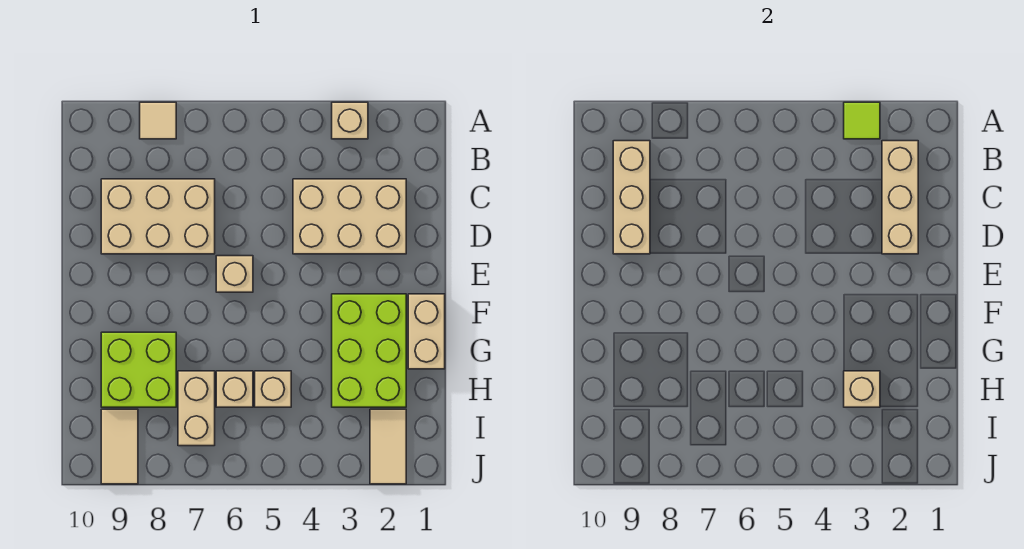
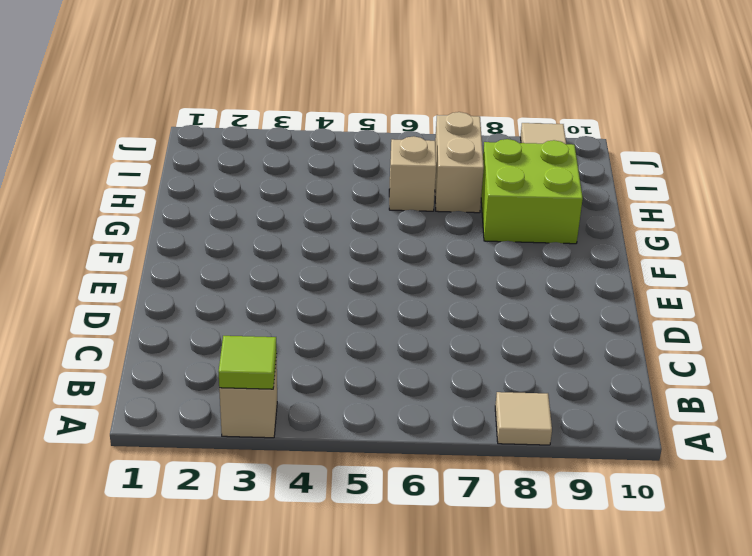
none -> tan 2x3 brick [293,179,406,254]
none -> tan 2x3 brick [101,179,215,254]
none -> tan 1x1 brick [216,256,253,292]

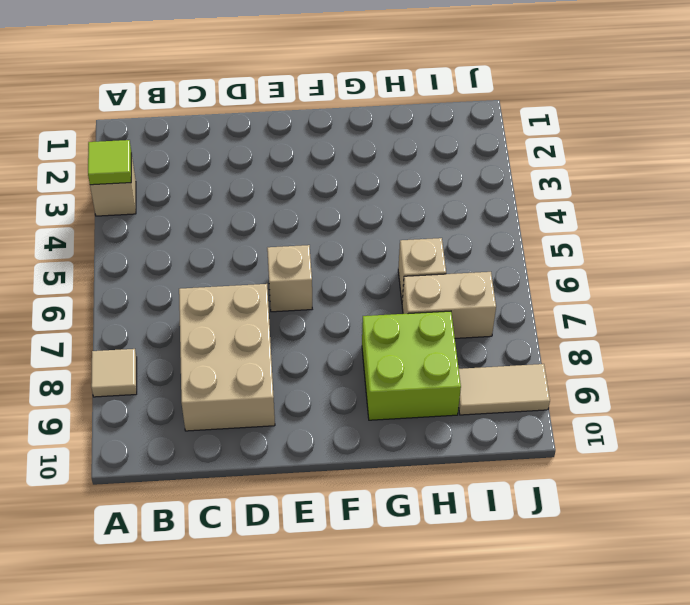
none -> tan 2x3 brick [293,179,406,254]
none -> tan 1x2 brick [408,294,445,369]
none -> lime 2x3 brick [332,294,406,407]

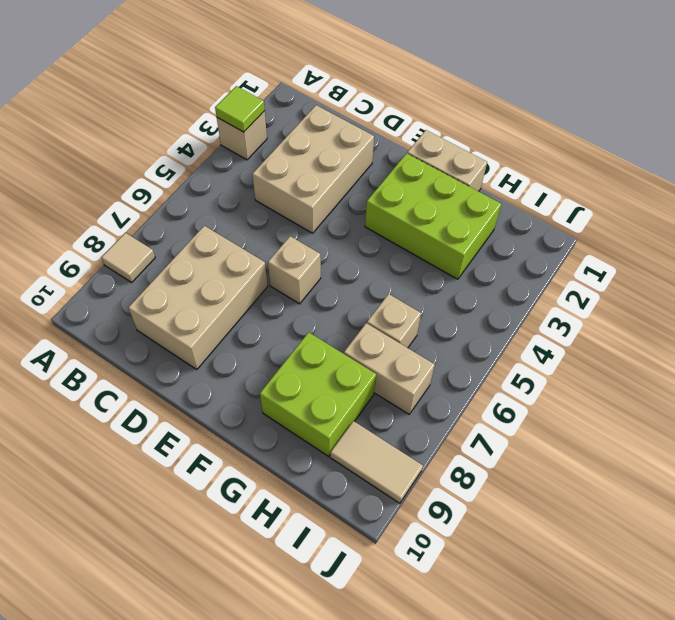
none -> tan 1x1 brick [255,371,291,407]
none -> tan 1x2 tile [370,409,406,484]
none -> tan 1x3 brick [882,141,918,254]

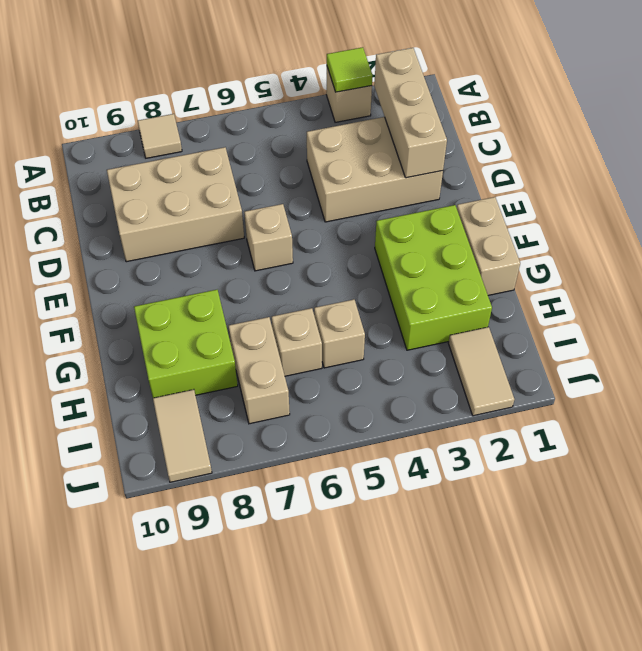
none -> tan 1x3 brick [613,141,650,254]
none -> tan 1x1 brick [844,371,880,407]

